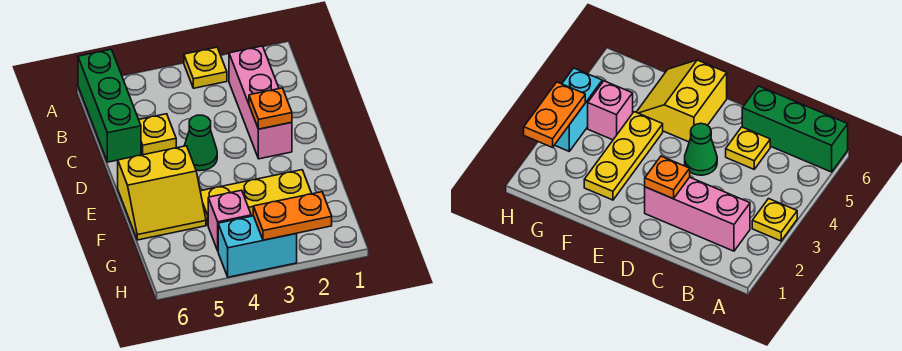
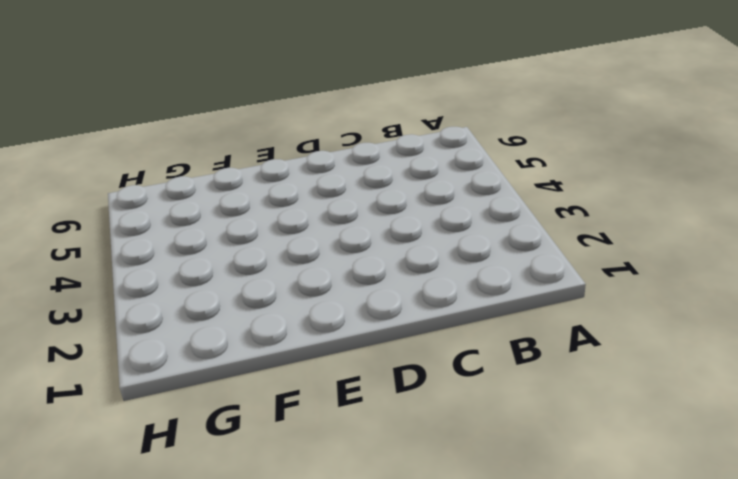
none -> yellow 1x1 plate [184,47,227,88]
none -> green 1x3 brick [78,49,141,162]

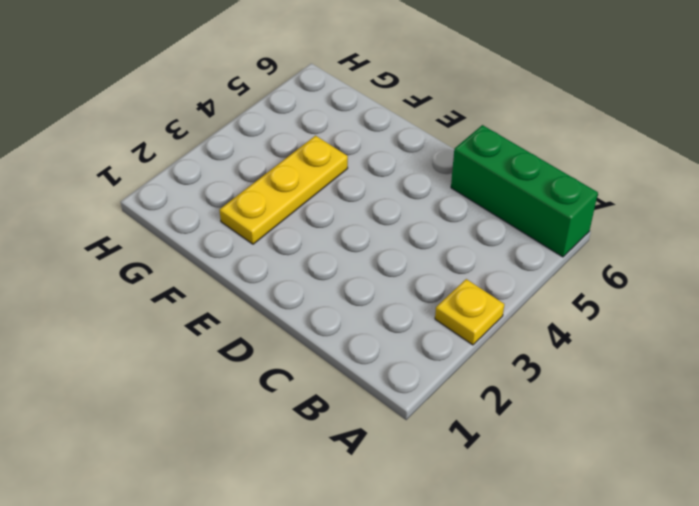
none -> pink 1x3 brick [229,46,292,159]
none -> yellow 1x1 plate [139,114,176,155]

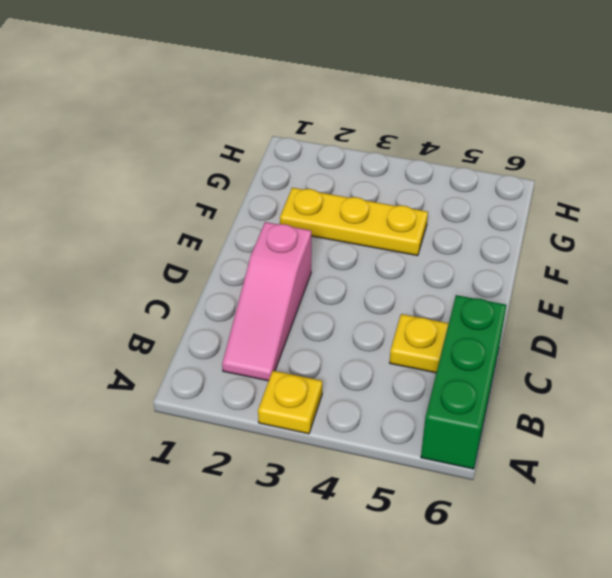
pink 1x3 slope [222,222,311,381] -> pink 1x3 brick [229,46,292,159]
none -> green 1x1 cone [184,115,217,171]
none -> yellow 2x2 slope [118,146,206,240]

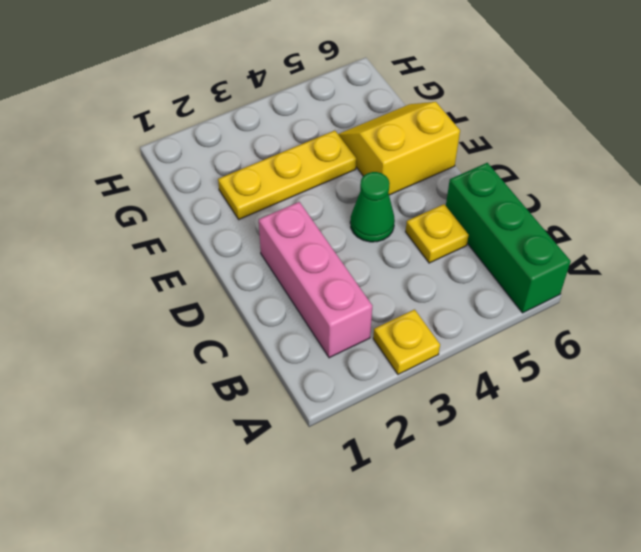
none -> pink 1x1 brick [208,190,251,251]
none -> cyan 1x2 brick [218,216,297,277]

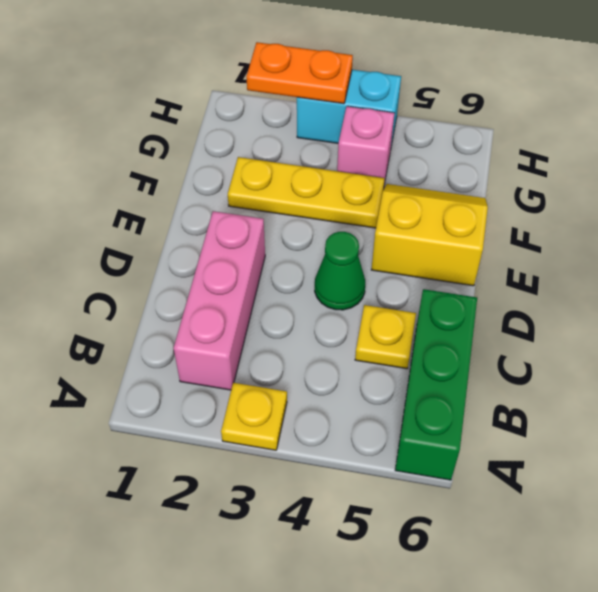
none -> orange 1x1 plate [249,88,292,129]

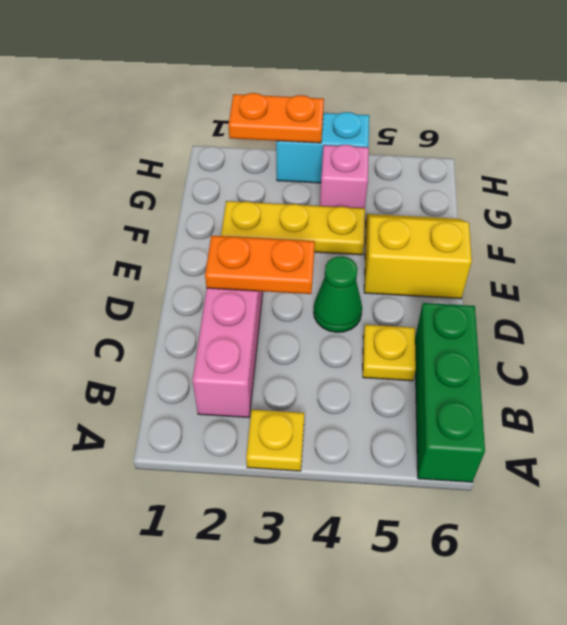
orange 1x2 plate [205,236,315,294] -> orange 1x1 plate [249,88,292,129]

